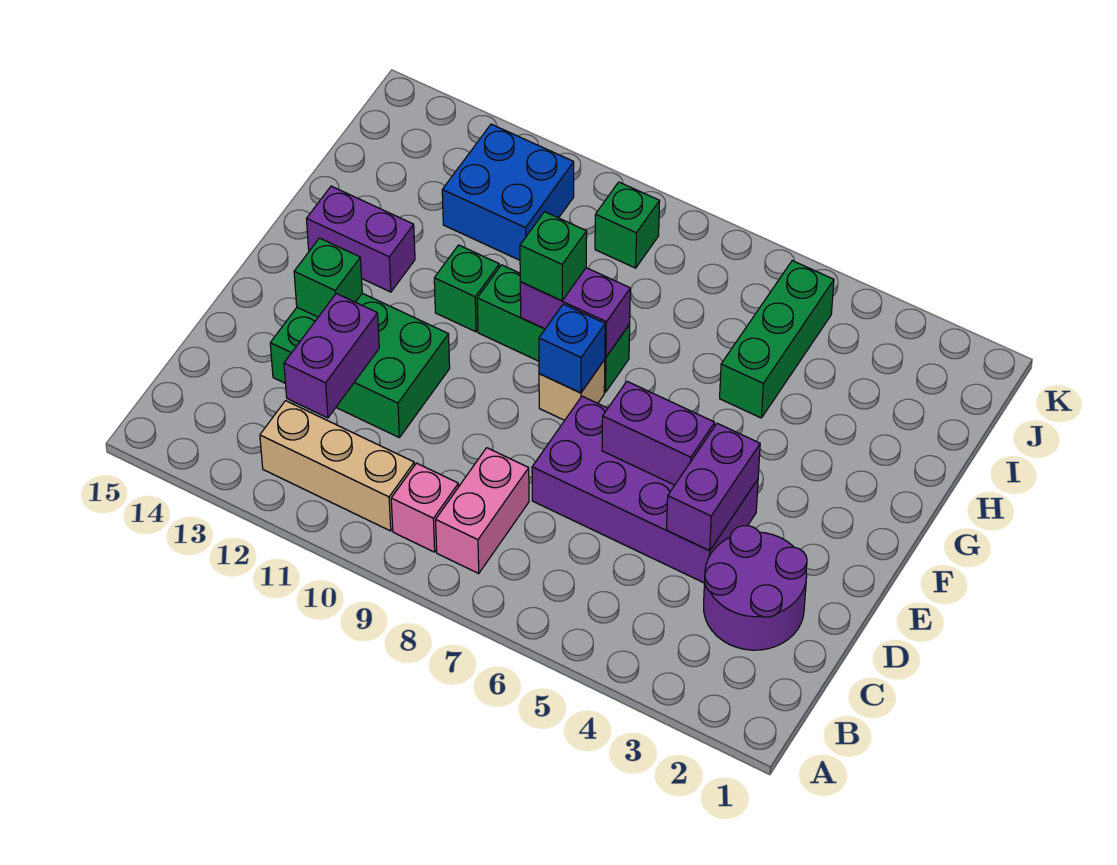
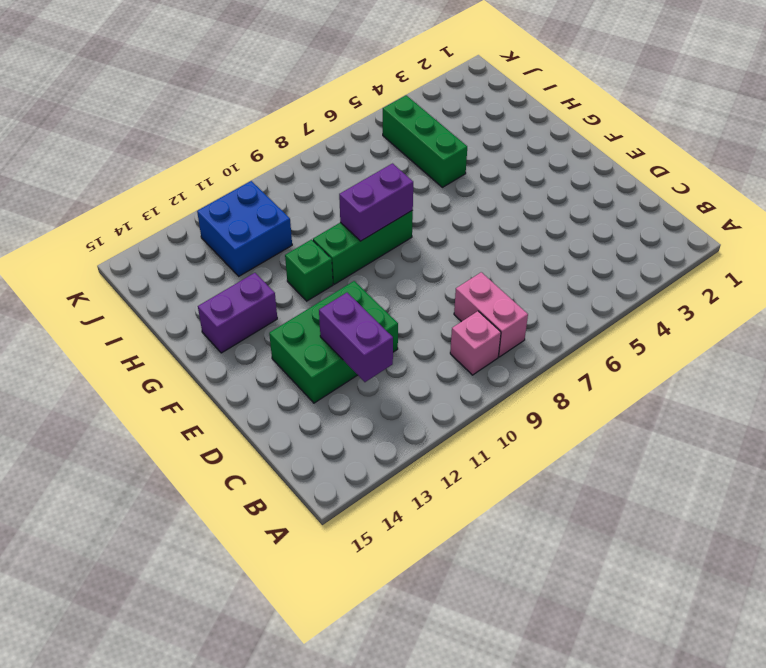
none -> tan 1x3 brick [260,401,414,531]
none -> purple 2x2 round brick [704,526,807,650]
none -> purple 2x4 brick [532,396,758,583]

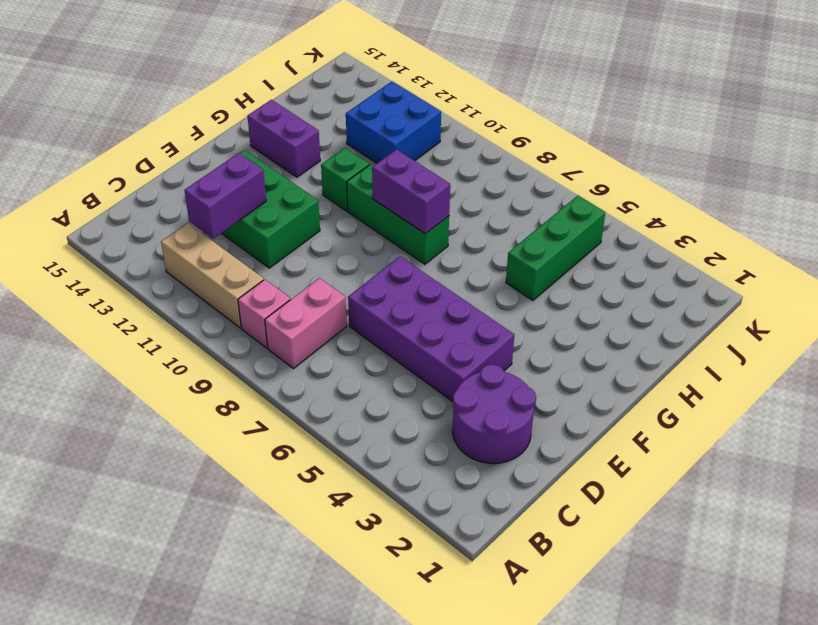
none -> tan 1x1 brick [539,360,605,420]
none -> green 1x1 brick [595,182,660,268]
none -> purple 1x2 brick [667,423,760,551]

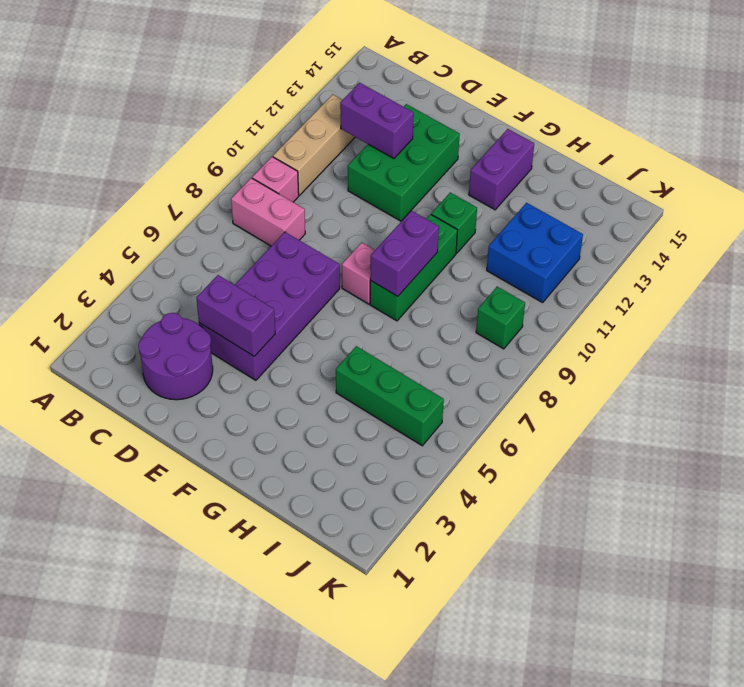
pink 1x1 brick [342,243,375,304] -> tan 1x1 brick [539,360,605,420]
none -> purple 1x2 brick [602,382,715,485]
none -> green 1x1 brick [294,238,362,317]
none -> blue 1x1 brick [539,304,605,393]

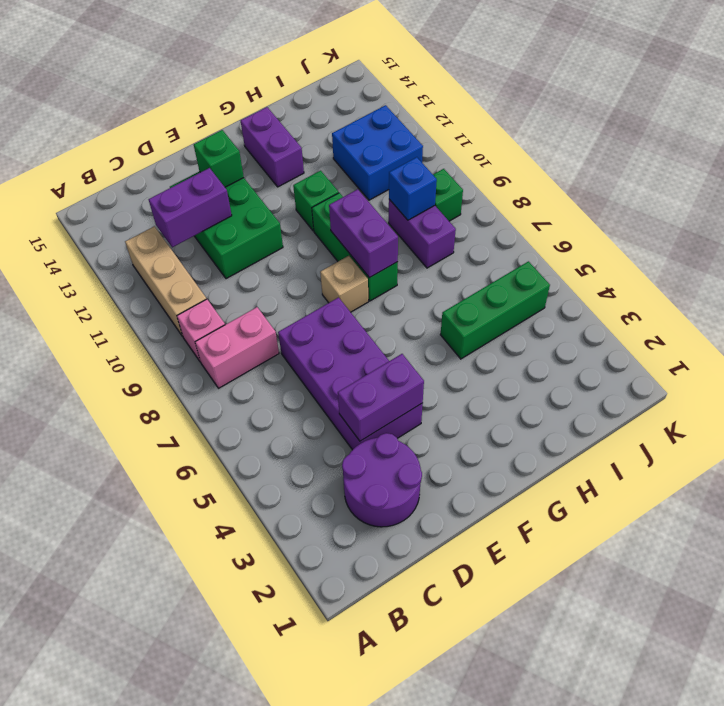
purple 1x2 brick [389,199,456,268] -> purple 1x2 brick moved to [602,382,715,485]
blue 1x1 brick [389,157,437,220] -> blue 1x1 brick moved to [539,304,605,393]
none -> green 1x1 brick [520,212,587,301]

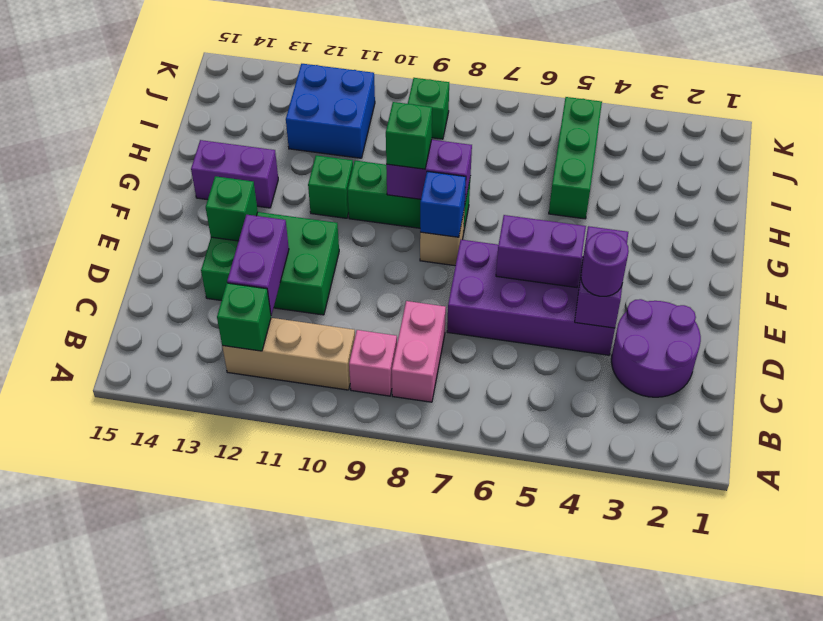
green 1x1 brick [217,283,271,351] -> none
purple 1x1 round brick [581,232,629,296] -> none

